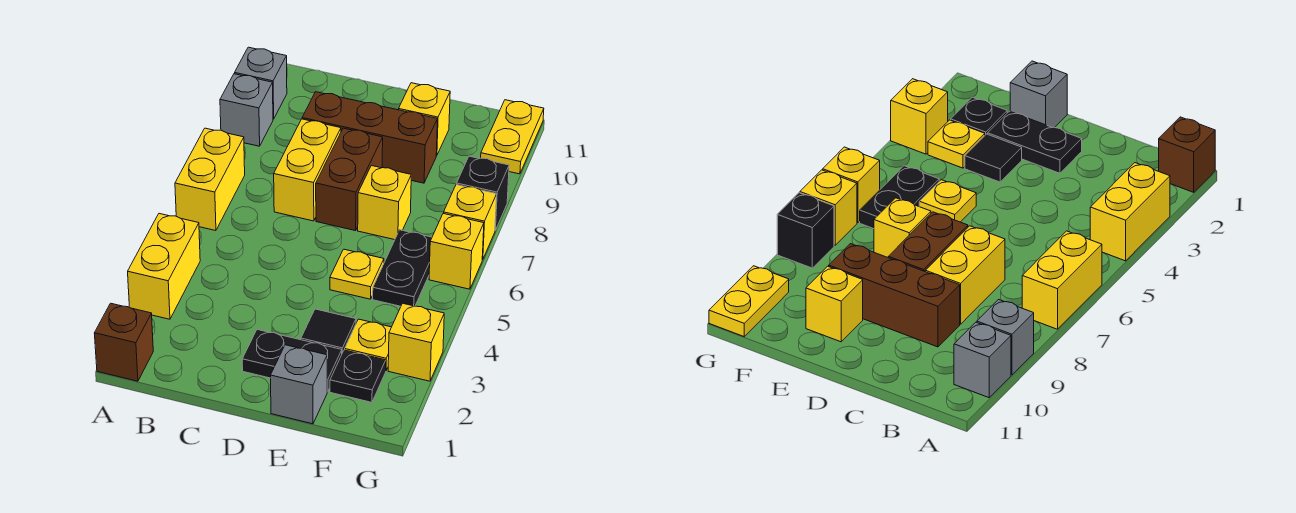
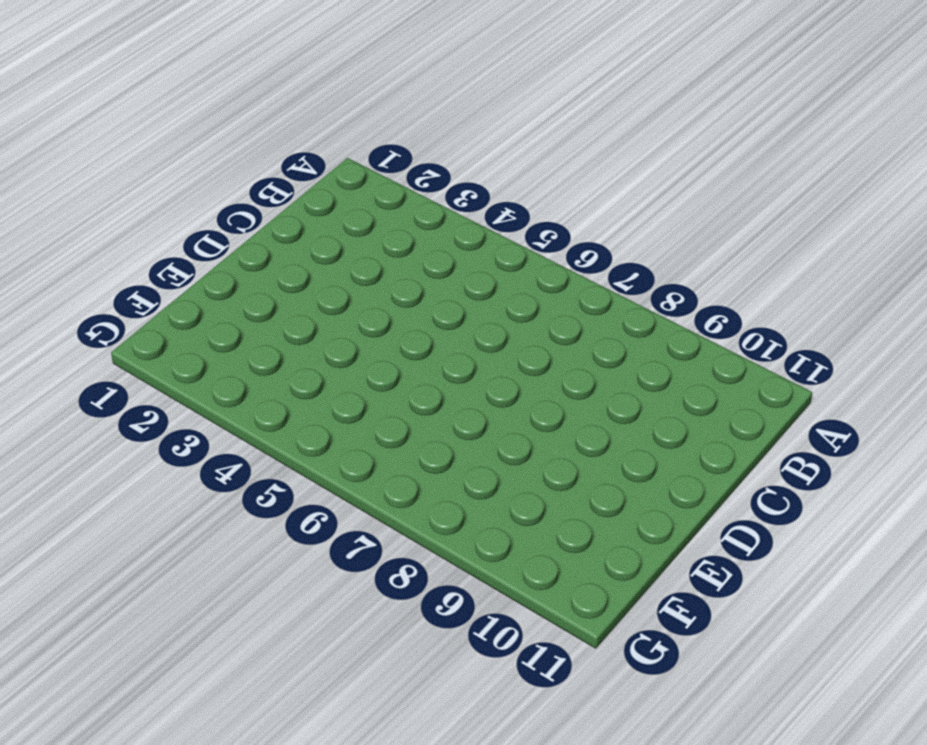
none -> brown 1x1 brick [94,303,153,381]
none -> yellow 1x2 brick [128,214,200,319]
none -> yellow 1x2 brick [175,128,245,231]

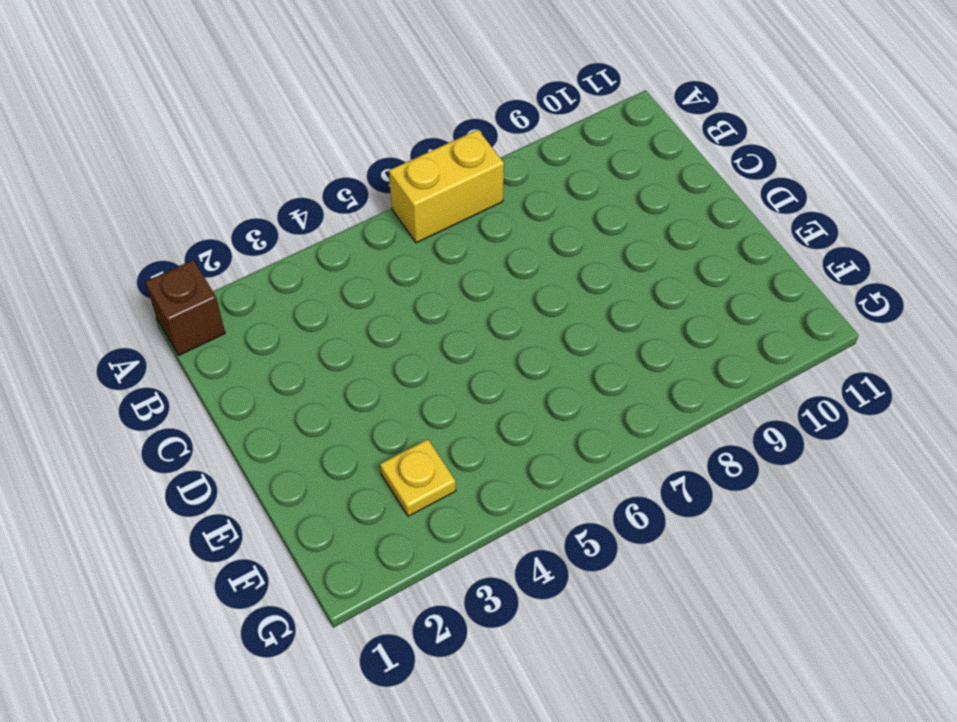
none -> yellow 1x2 brick [128,214,200,319]
none -> grey 1x1 brick [220,74,273,146]
none -> grey 1x1 brick [235,47,287,119]

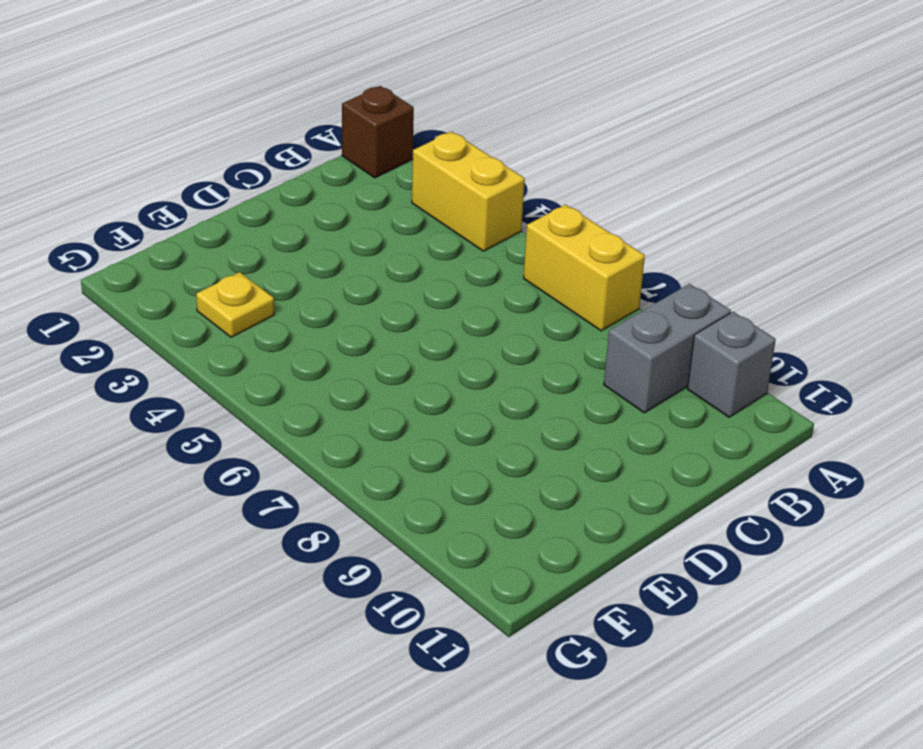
grey 1x2 brick [604,284,731,413] -> grey 1x1 brick [220,74,273,146]
none -> yellow 1x2 brick [274,119,341,221]
none -> brown 1x3 brick [302,92,438,183]
none -> black 1x2 plate [242,329,342,392]

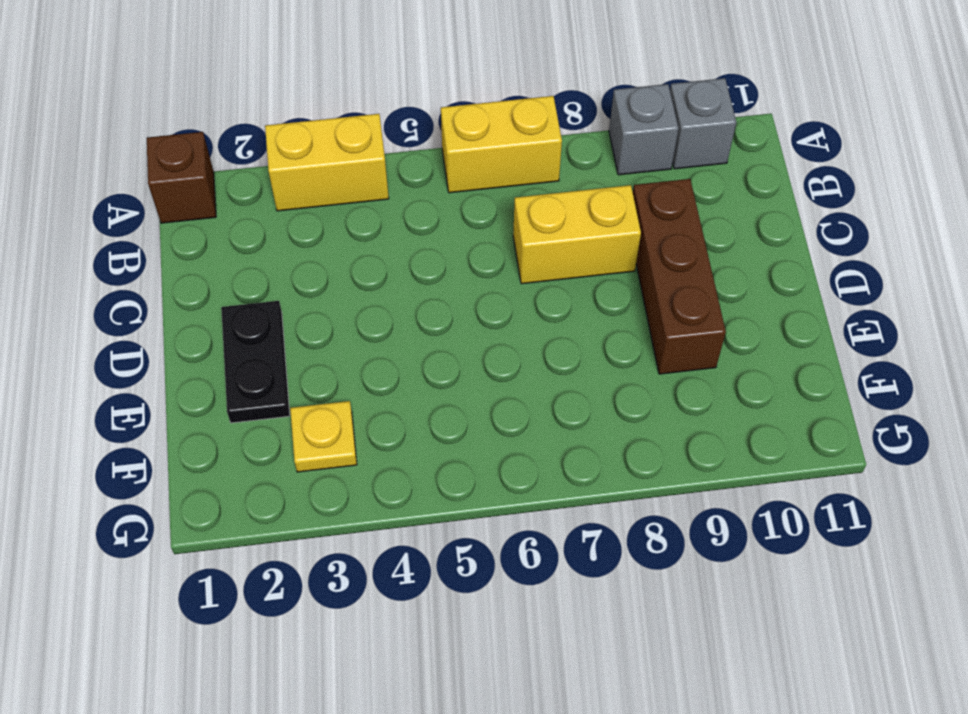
none -> brown 1x2 brick [316,128,383,231]
none -> grey 1x1 brick [271,345,327,424]
none -> black 1x1 tile [301,309,356,353]

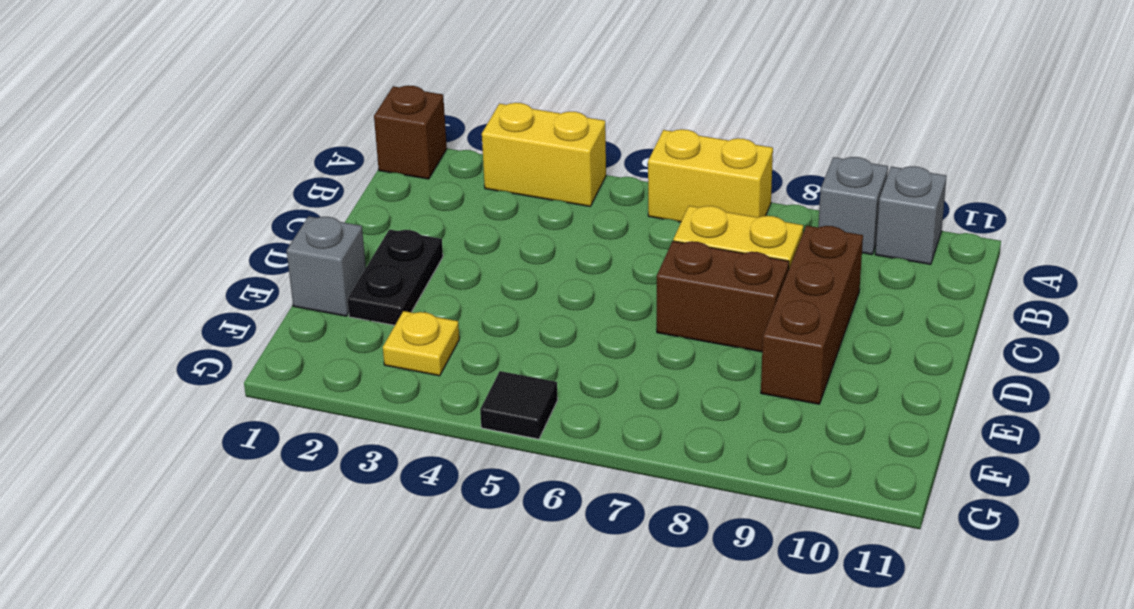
black 1x1 tile [480,371,558,439] -> black 1x1 tile moved to [301,309,356,353]
none -> yellow 1x1 plate [330,249,384,299]
none -> yellow 1x1 brick [358,166,411,240]
none -> yellow 1x1 brick [399,83,450,156]

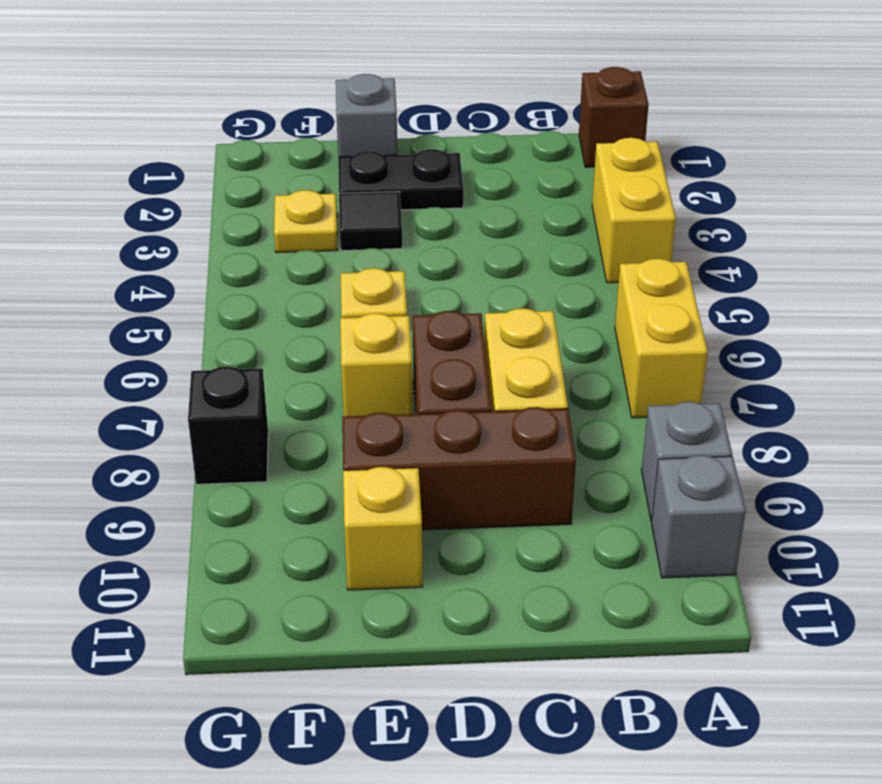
none -> black 1x1 plate [330,350,386,402]
none -> black 1x2 plate [373,230,432,306]
none -> yellow 1x1 brick [388,303,444,381]

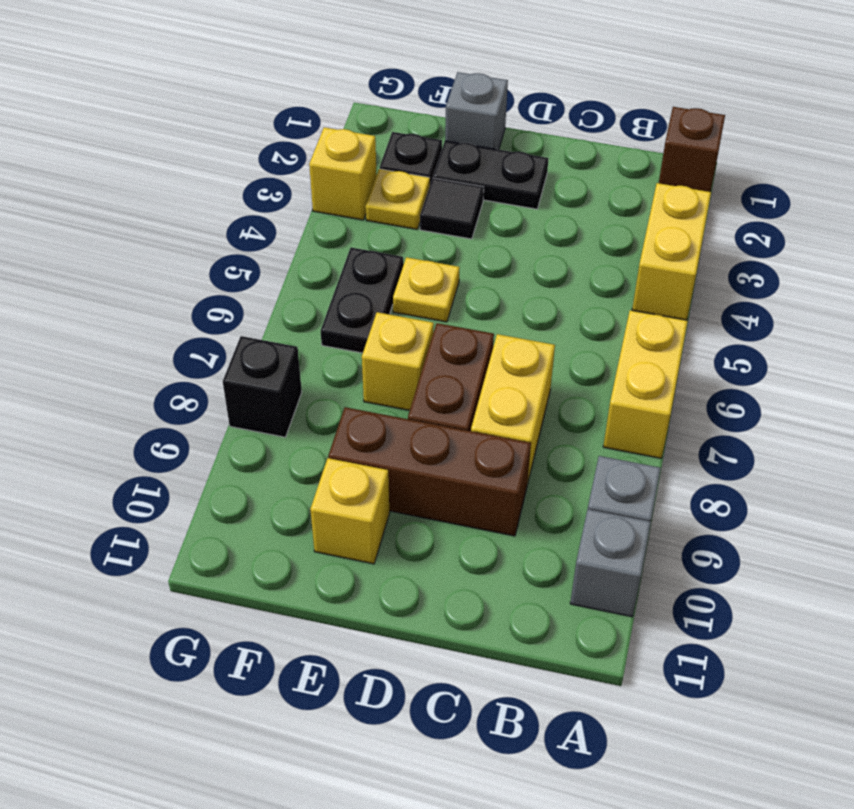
none -> yellow 1x1 brick [429,213,484,289]
none -> yellow 1x1 brick [444,185,497,260]
none -> yellow 1x2 plate [481,100,544,174]

